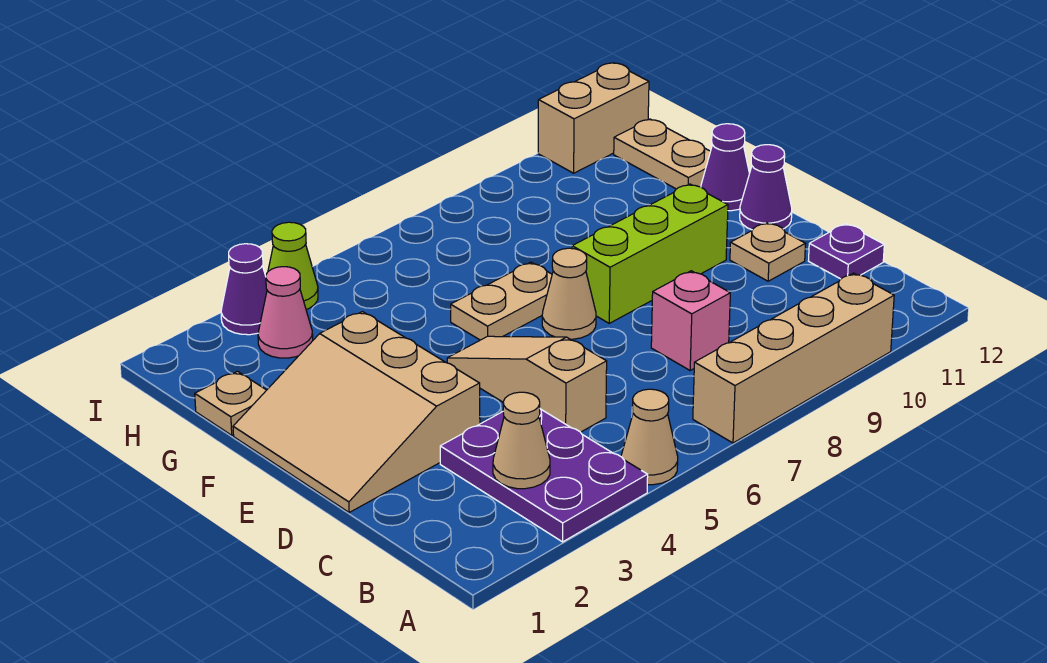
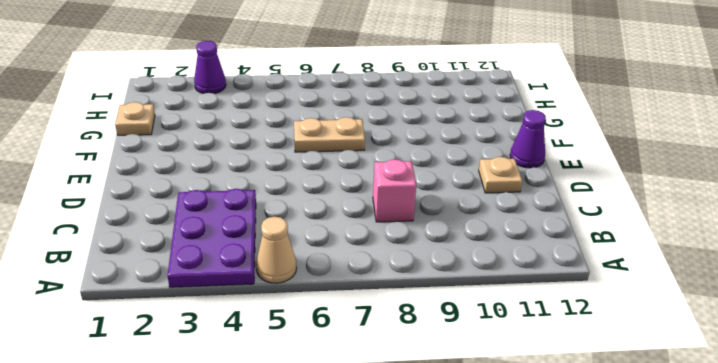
none -> tan 1x4 brick [693,273,894,443]
none -> tan 1x3 slope [447,336,607,432]
none -> purple 1x1 plate [809,224,884,279]

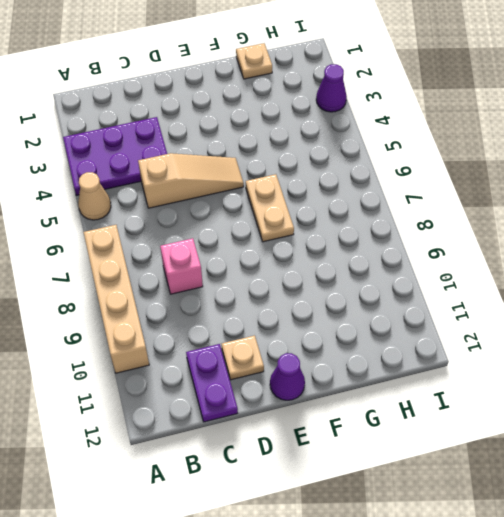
purple 1x2 plate [186,344,238,422] -> purple 1x1 plate [809,224,884,279]
none -> tan 3x3 slope [233,312,480,512]
none -> tan 1x1 cone [542,248,596,339]
none -> lime 1x3 brick [572,184,728,323]

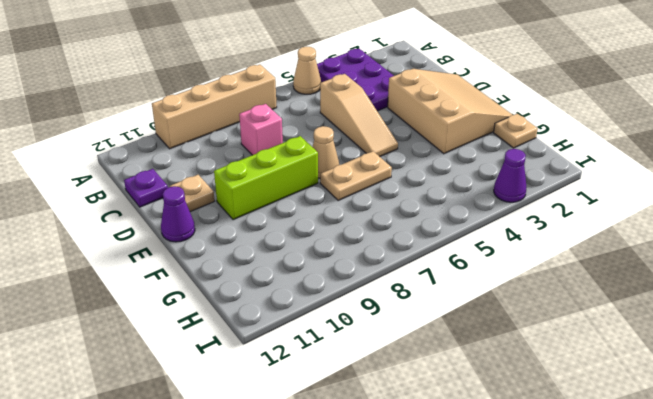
none -> purple 1x1 cone [701,124,749,211]
none -> tan 1x2 plate [614,119,710,189]
none -> pink 1x1 cone [258,267,313,358]

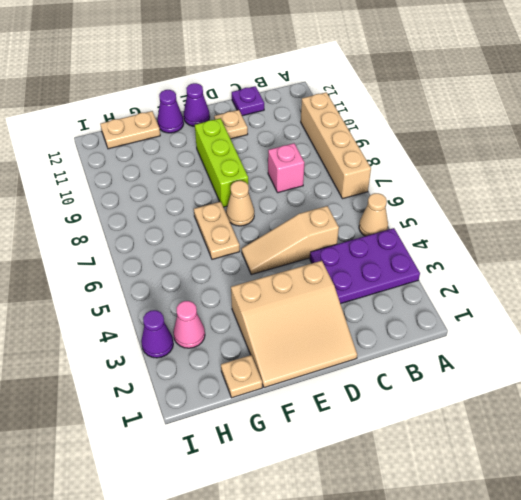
none -> lime 1x1 cone [268,222,318,310]
none -> tan 1x2 brick [538,63,649,173]
none -> tan 1x1 cone [493,392,550,489]

